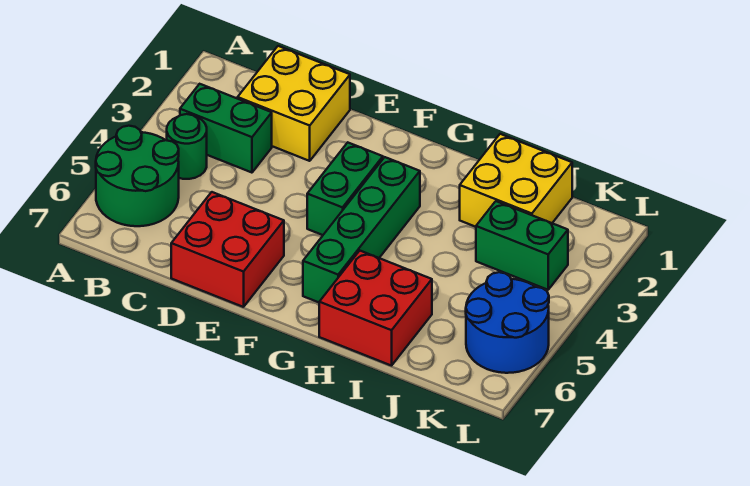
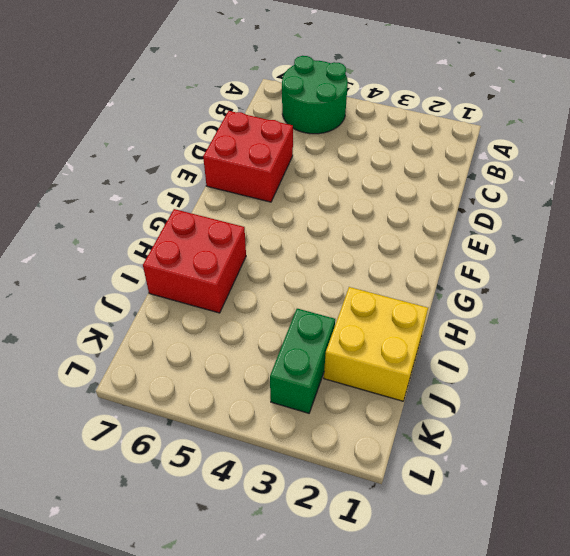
none -> green 1x2 brick [180,84,272,173]
none -> green 1x1 round brick [167,114,207,179]

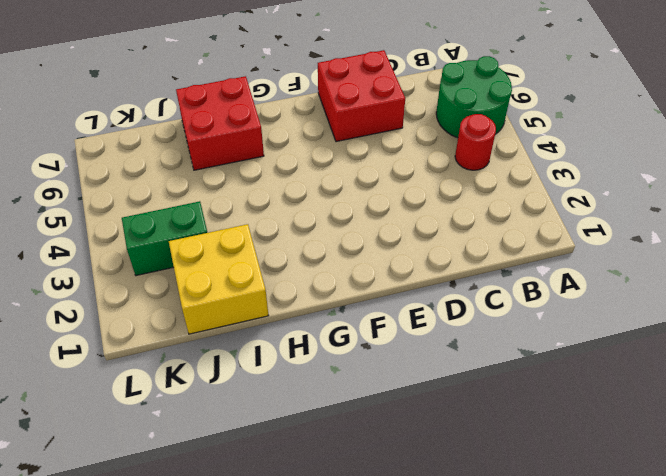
red 1x1 round brick [455,114,496,170] -> green 1x1 round brick [167,114,207,179]
none -> green 1x2 brick [180,84,272,173]
none -> yellow 2x2 brick [238,46,350,161]

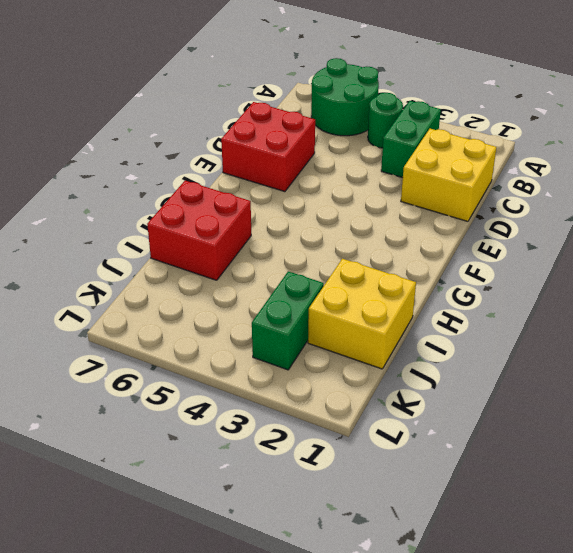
none -> green 1x2 brick [307,143,383,235]
none -> green 1x4 brick [303,157,420,302]

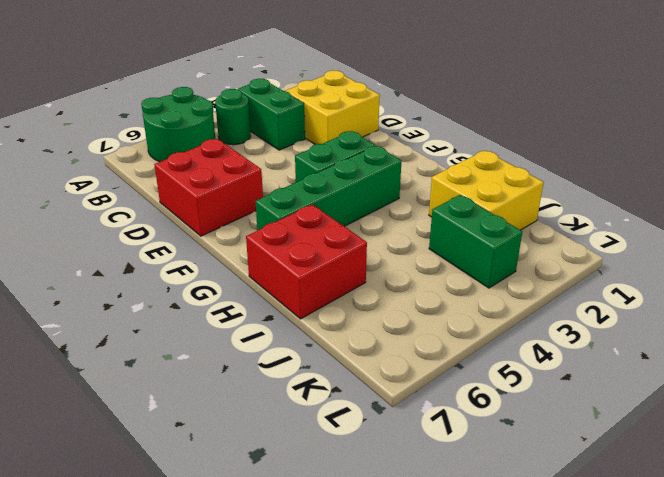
none -> blue 2x2 round brick [466,272,549,373]

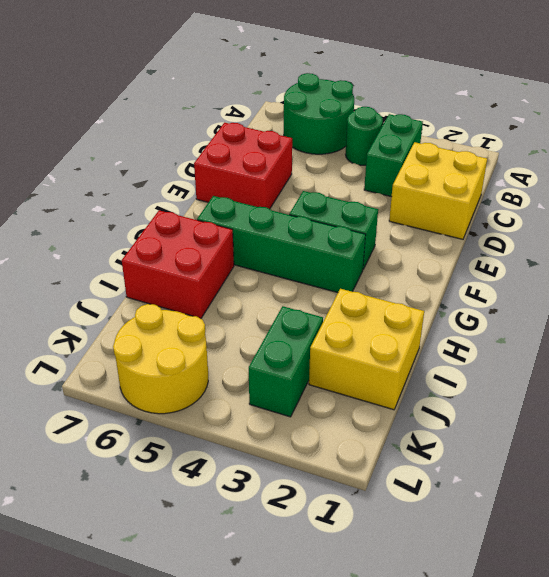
yellow 2x2 round brick [113,304,208,414] -> blue 2x2 round brick [466,272,549,373]

